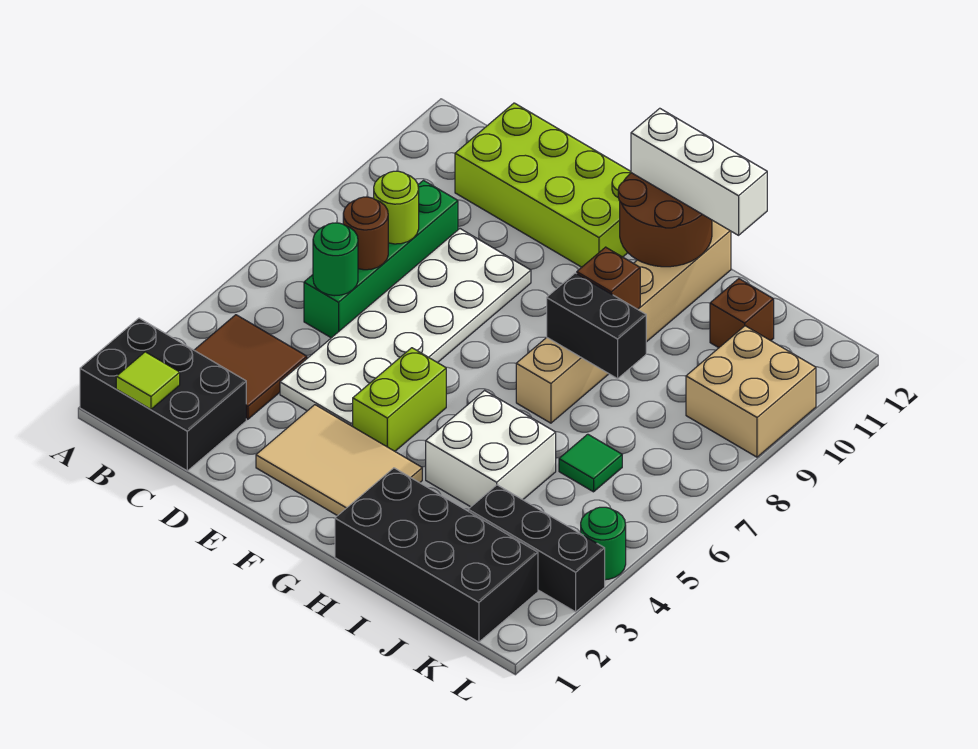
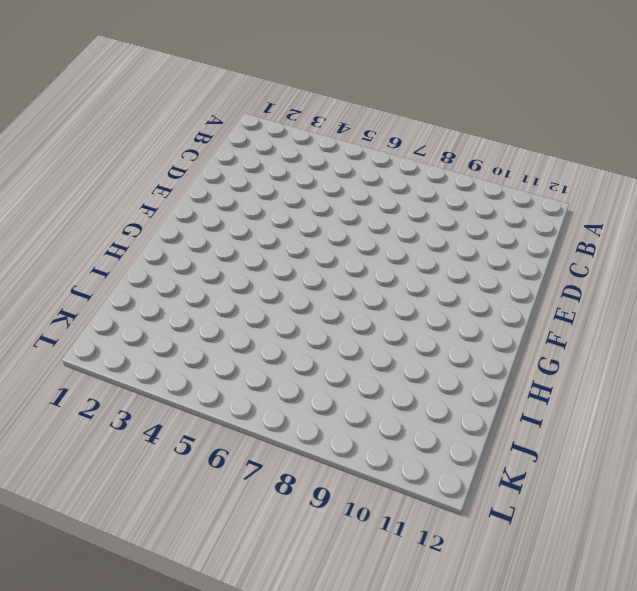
none -> black 2x3 brick [80,318,246,471]
none -> brown 2x2 tile [194,315,307,419]
none -> green 1x4 brick [304,180,458,338]

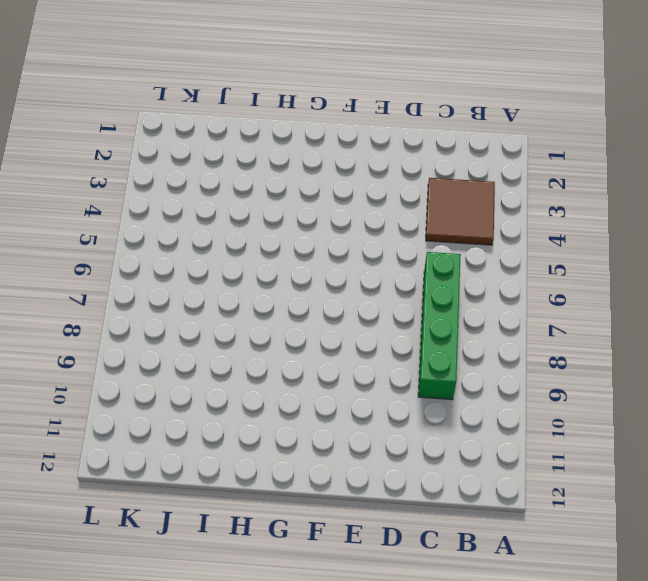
none -> black 2x3 brick [80,318,246,471]
none -> lime 2x4 brick [455,103,631,267]
none -> white 2x6 plate [280,229,531,426]

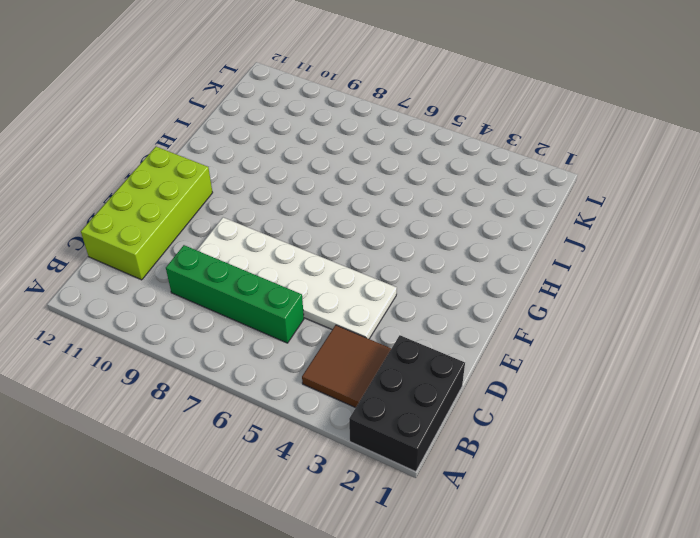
none -> tan 2x3 tile [256,405,422,516]
none -> lime 1x2 brick [353,348,446,451]
none -> black 2x4 brick [335,468,538,642]

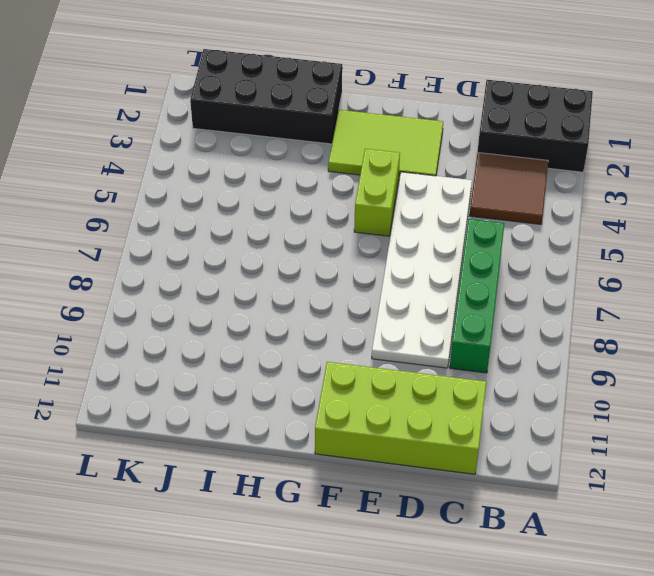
lime 2x3 tile [328,110,443,180] -> tan 2x3 tile [256,405,422,516]
none -> white 2x2 brick [426,390,556,507]
none -> tan 1x6 brick [516,220,731,423]
none -> black 1x3 brick [468,485,605,612]

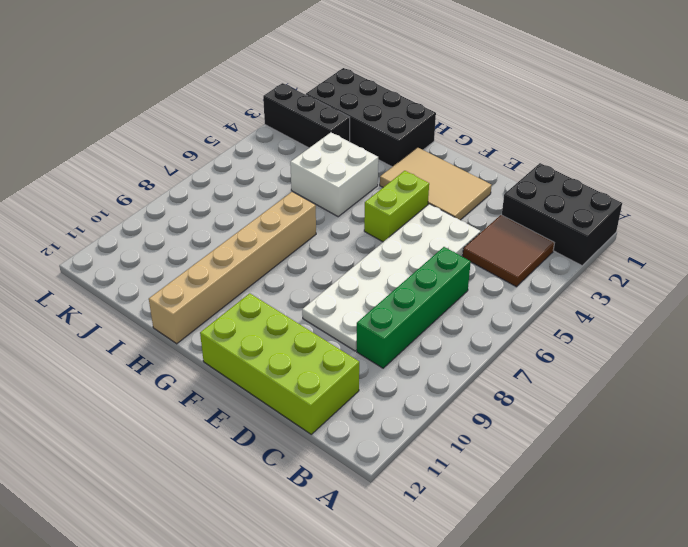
none -> green 1x1 tile [559,434,622,492]
none -> brown 1x1 brick [710,279,774,348]
none -> tan 2x2 brick [686,326,816,457]

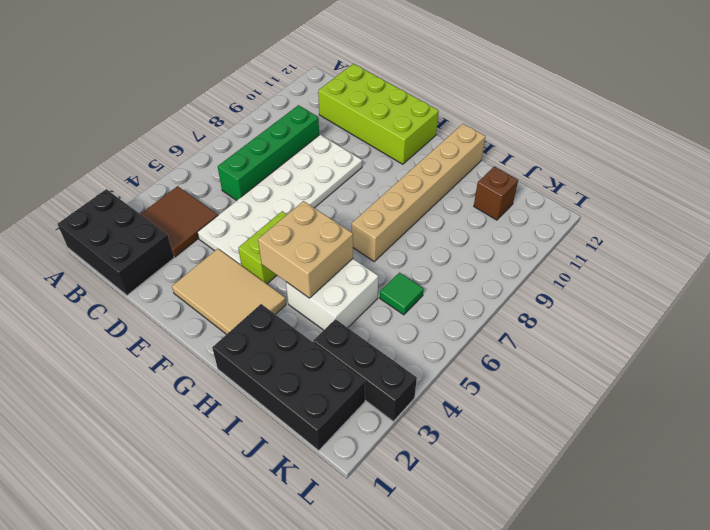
tan 2x2 brick [258,201,353,298] -> tan 2x2 brick moved to [686,326,816,457]
none -> green 1x1 round brick [581,507,626,580]
none -> lime 1x1 tile [116,352,180,409]
none -> green 1x1 round brick [313,223,358,296]

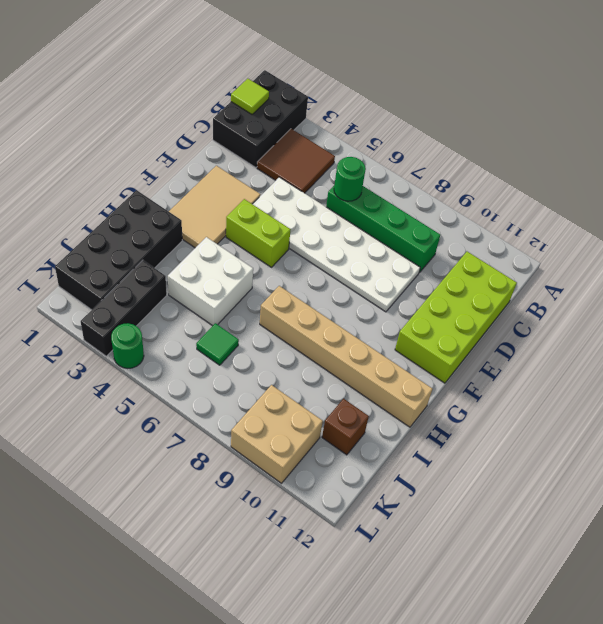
none -> brown 1x1 round brick [343,197,388,270]
none -> lime 1x1 round brick [374,171,419,244]
none -> brown 2x2 round brick [618,173,712,267]

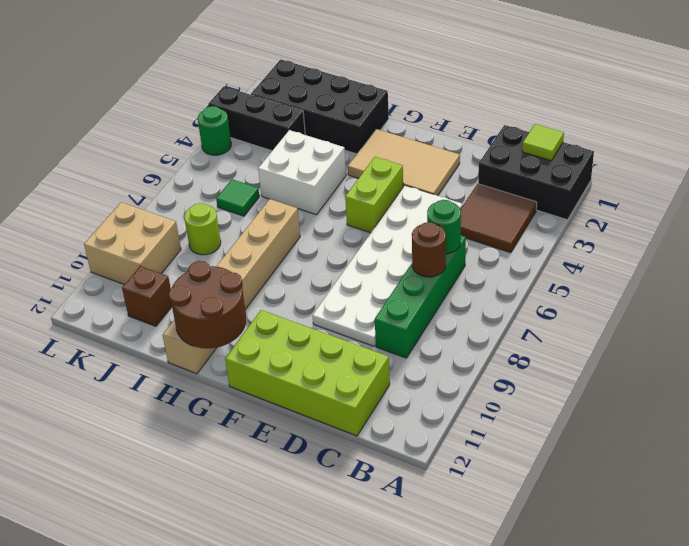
lime 1x1 round brick [184,203,221,255] -> lime 1x1 round brick moved to [374,171,419,244]
none -> black 1x2 brick [547,273,646,379]
none -> brown 1x1 brick [577,247,640,309]
none -> white 1x3 brick [631,108,767,235]

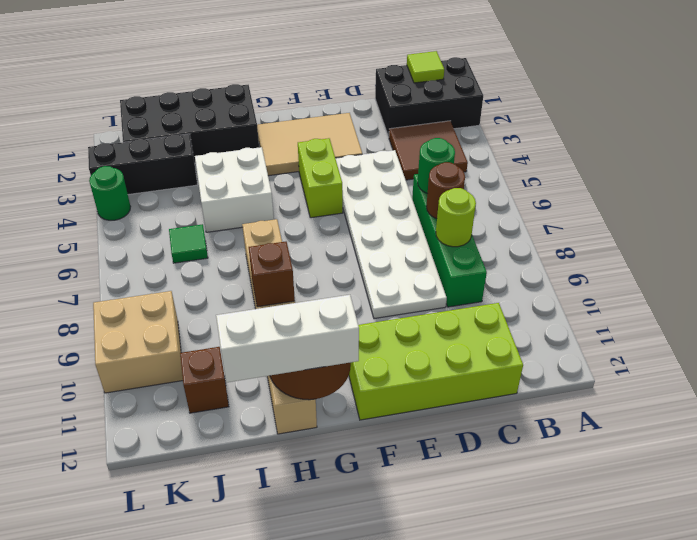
none -> black 1x2 brick [547,273,646,379]

